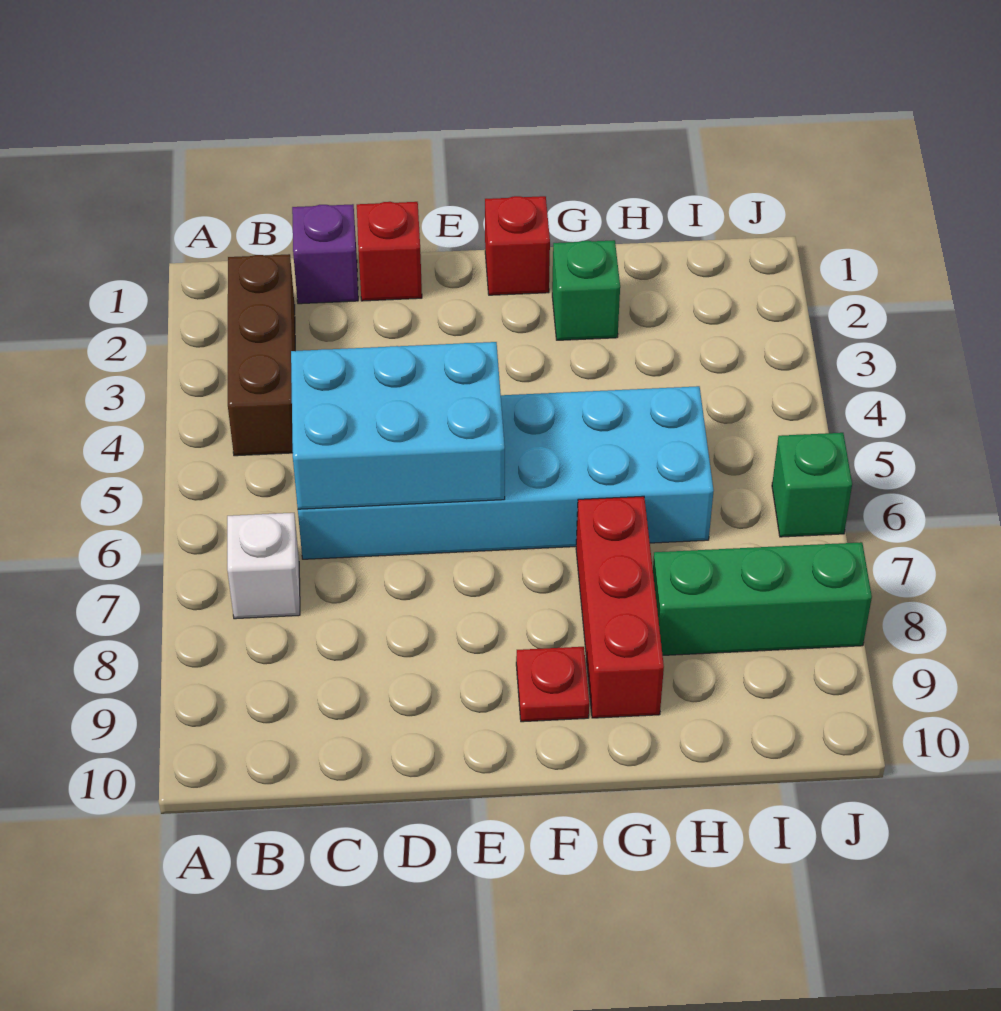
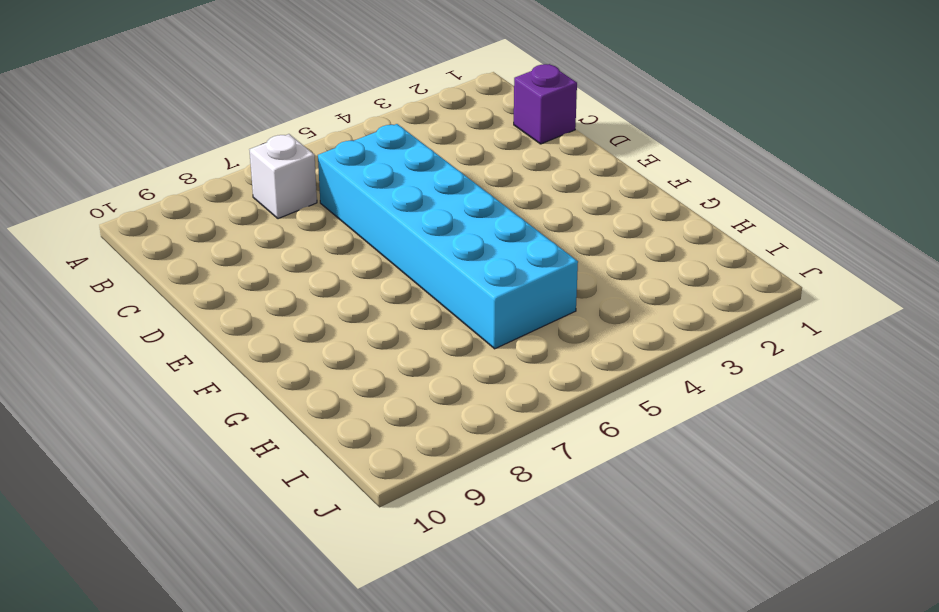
none -> brown 1x3 brick [228,254,295,456]
none -> red 1x1 brick [357,202,422,301]
none -> red 1x1 brick [485,196,550,295]

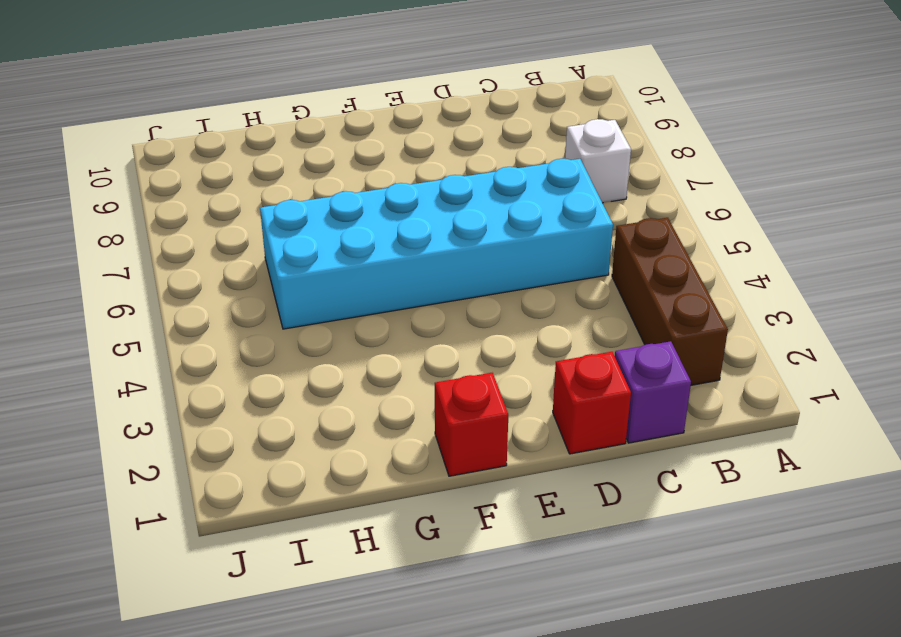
none -> red 1x1 plate [516,647,589,722]
none -> green 1x1 brick [552,240,620,340]
none -> red 1x3 brick [576,496,664,718]

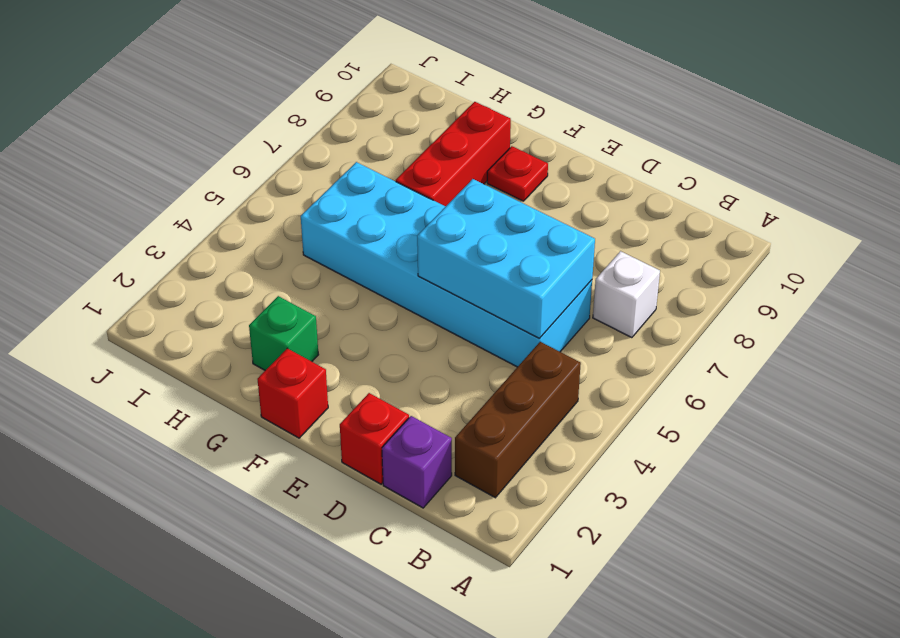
none -> green 1x3 brick [653,542,872,655]
none -> green 1x1 brick [772,433,852,537]

